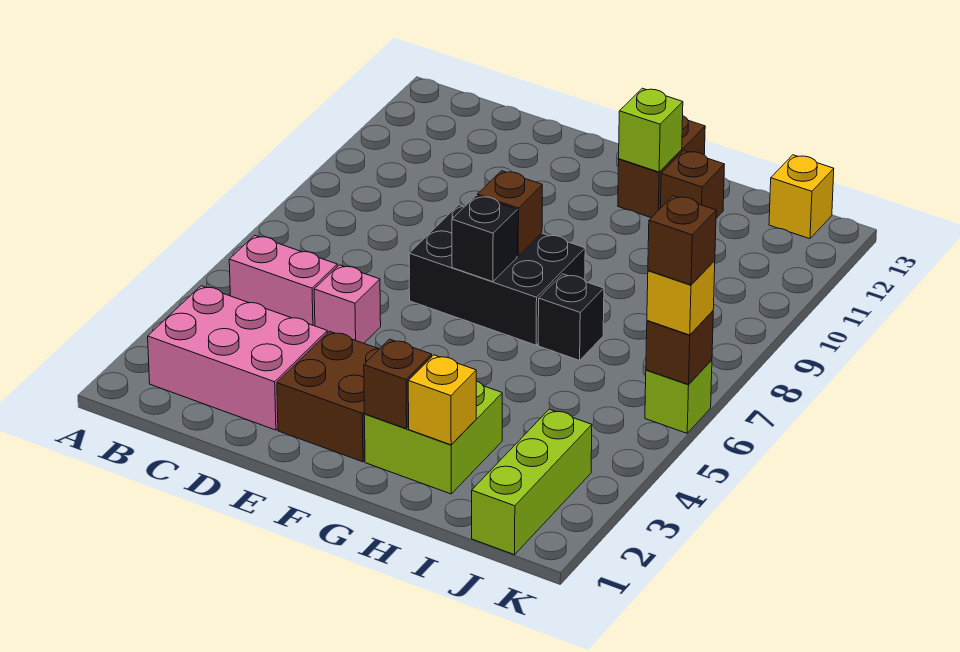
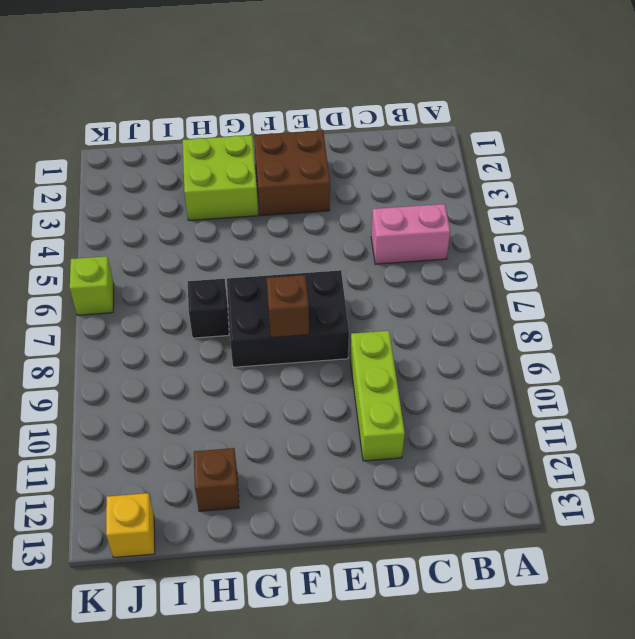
lime 1x3 brick [350,331,405,461] -> lime 1x3 brick moved to [472,409,592,555]
none -> pink 2x3 brick [148,286,327,430]
none -> pink 1x1 brick [314,265,381,343]
none -> brown 1x2 brick [618,116,705,218]

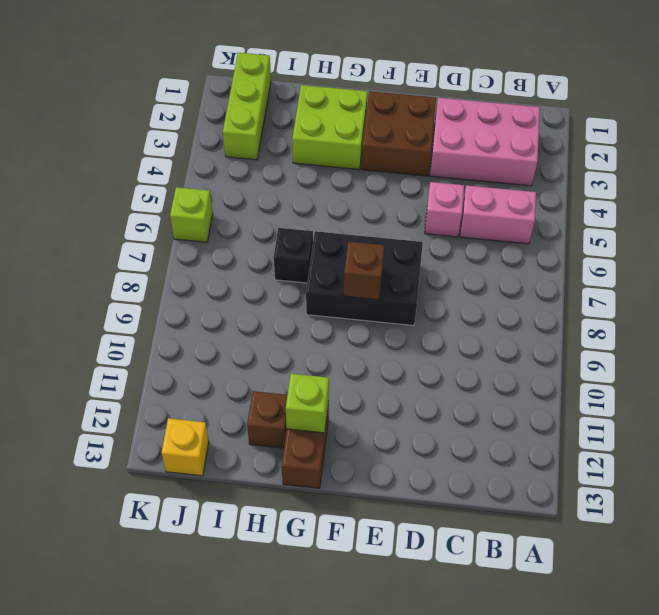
none -> black 1x1 brick [452,195,517,282]
none -> brown 1x1 brick [364,339,432,429]
none -> yellow 1x1 brick [408,355,476,445]

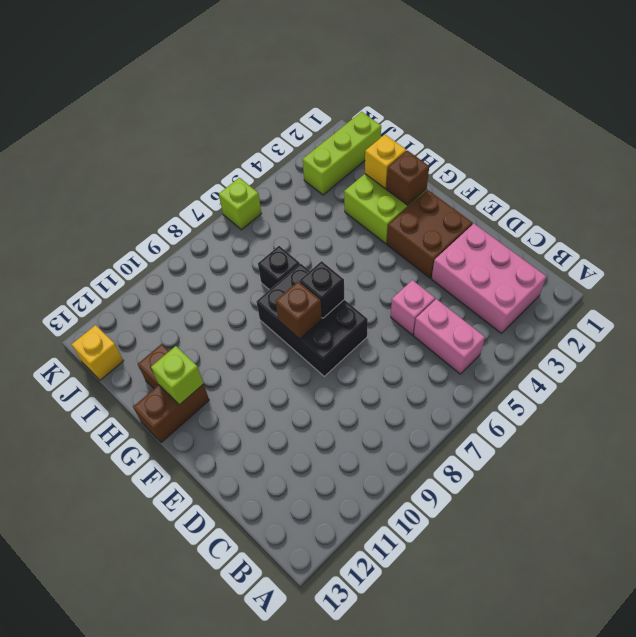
none -> brown 1x1 brick [646,311,713,385]
none -> yellow 1x1 brick [647,261,715,335]
none -> brown 1x1 brick [648,196,716,285]

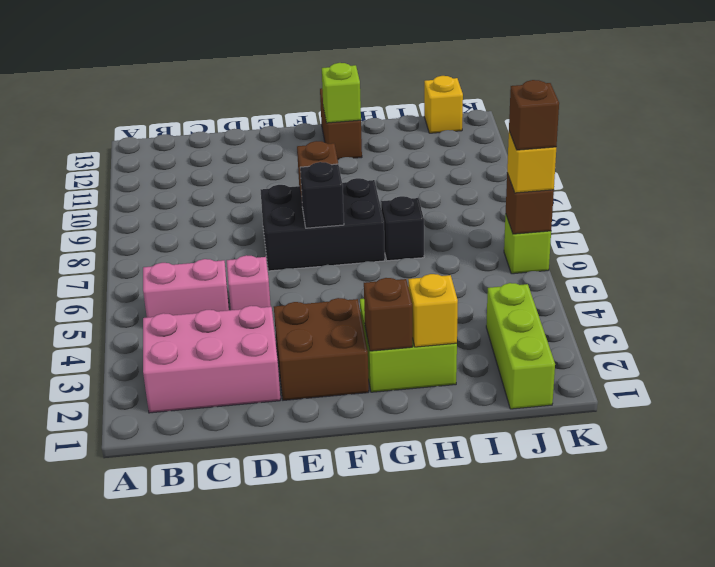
none -> brown 1x1 brick [661,151,725,218]

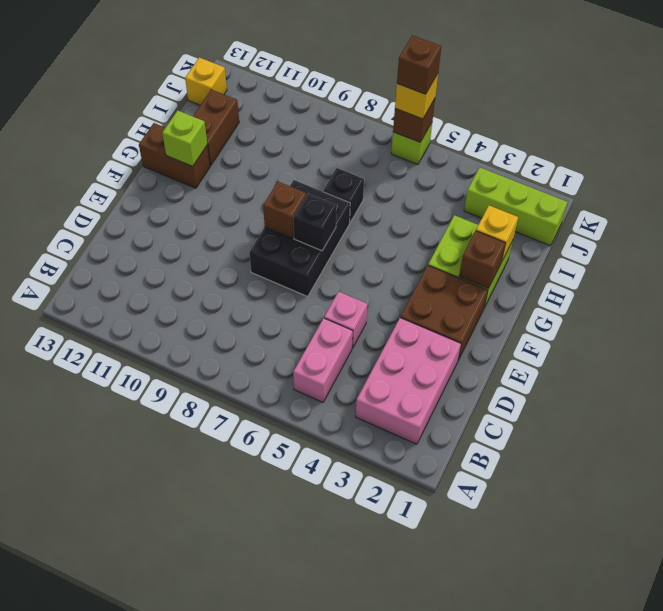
brown 1x2 brick [193,90,239,165] -> brown 1x1 brick [661,151,725,218]

